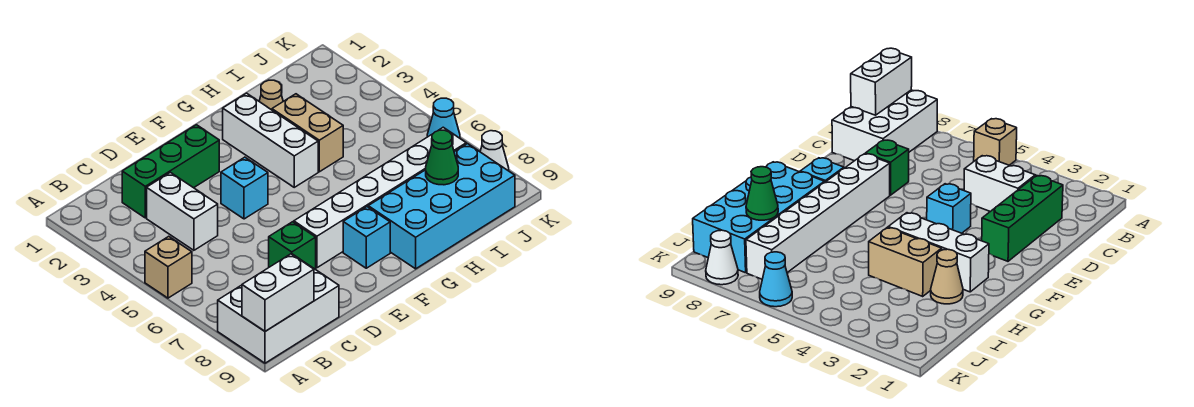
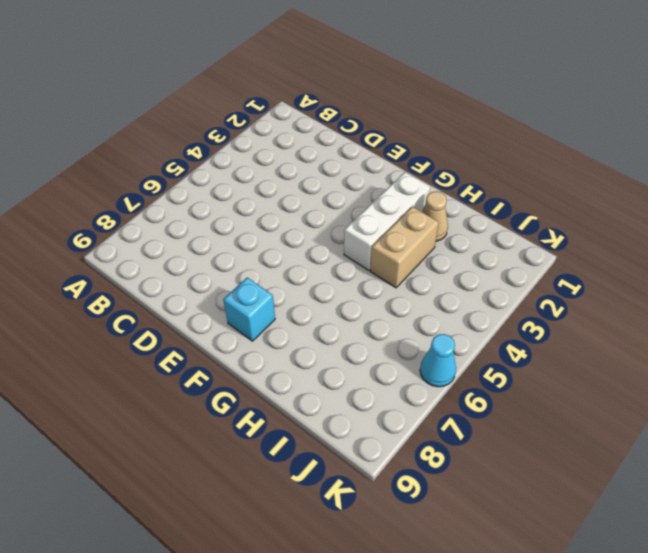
none -> tan 1x1 brick [145,236,192,298]
none -> white 2x3 brick [218,254,339,363]
none -> green 1x3 brick [122,125,219,218]

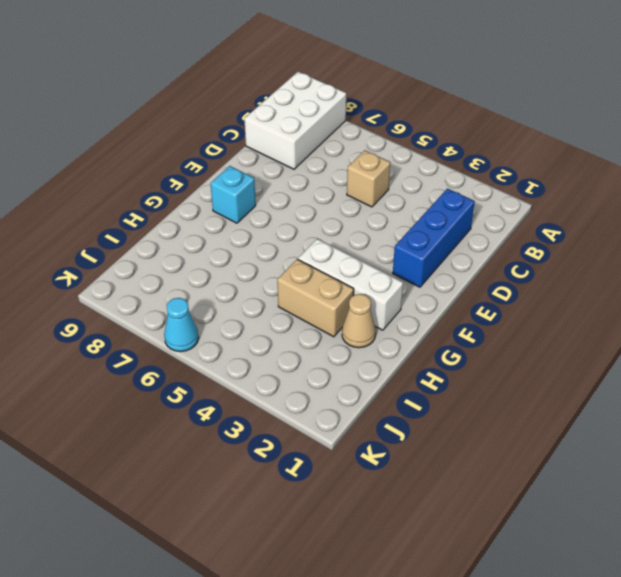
blue 1x3 brick [393,189,475,287] -> green 1x3 brick [122,125,219,218]
tan 1x1 brick [347,150,390,207] -> tan 1x1 brick moved to [145,236,192,298]
none -> white 1x2 brick [147,172,218,250]
none -> green 1x1 brick [269,222,316,269]
none -> cyan 1x1 brick [221,157,268,219]

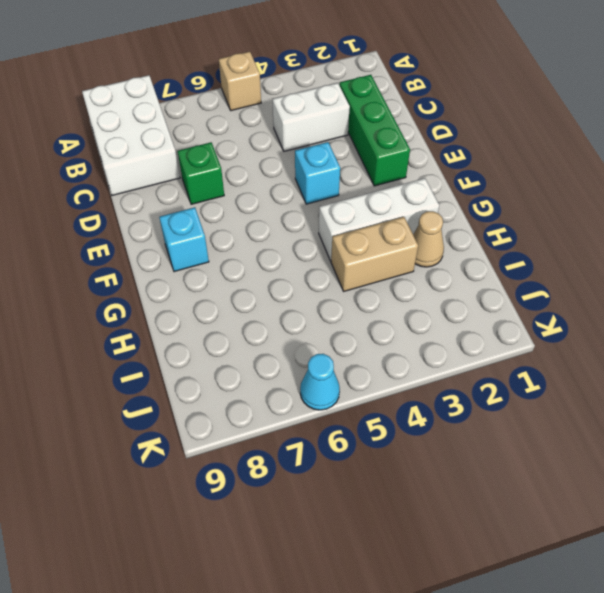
none -> white 1x6 brick [294,127,466,268]
none -> cyan 2x4 brick [368,144,515,269]
none -> white 1x1 cone [480,131,509,171]

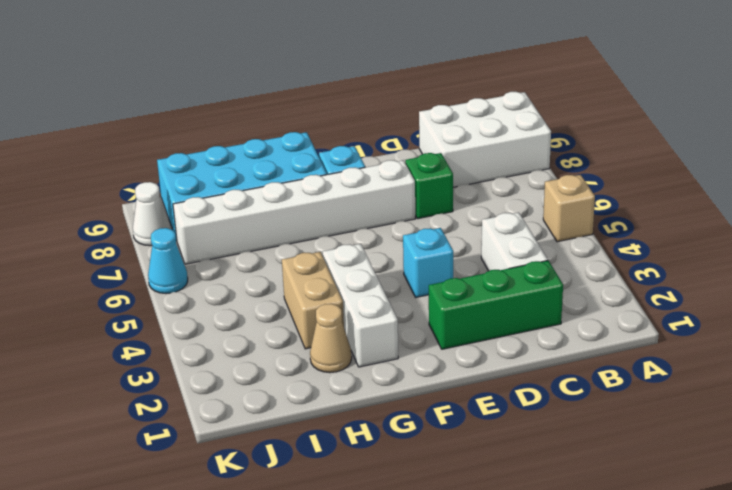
none -> white 1x2 brick [242,254,314,331]
none -> green 1x1 cone [426,130,458,185]

